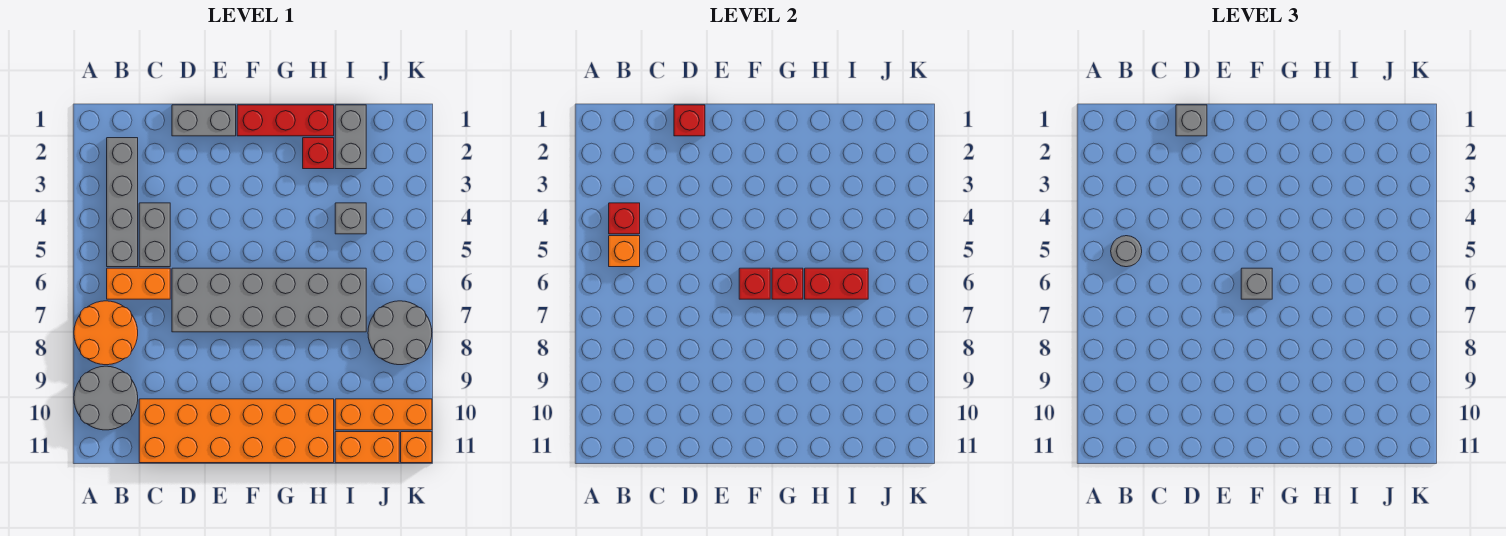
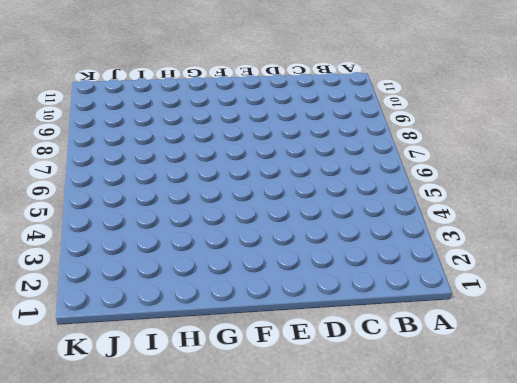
none -> orange 2x2 round brick [74,301,138,365]
none -> grey 2x2 round brick [74,366,138,430]
none -> grey 1x4 brick [107,138,138,267]

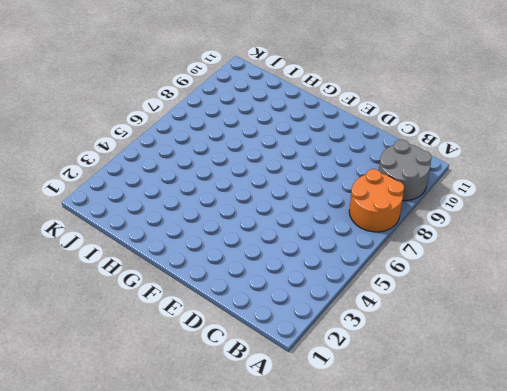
none -> grey 1x4 brick [107,138,138,267]
none -> orange 1x2 brick [107,268,170,299]
none -> grey 1x2 brick [139,203,170,267]

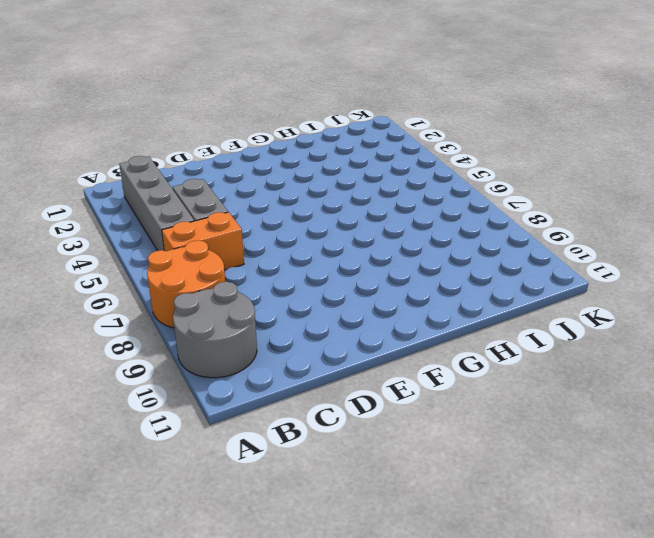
none -> orange 2x6 brick [139,399,334,463]
none -> grey 1x2 brick [172,105,236,136]
none -> grey 2x6 brick [172,268,366,332]

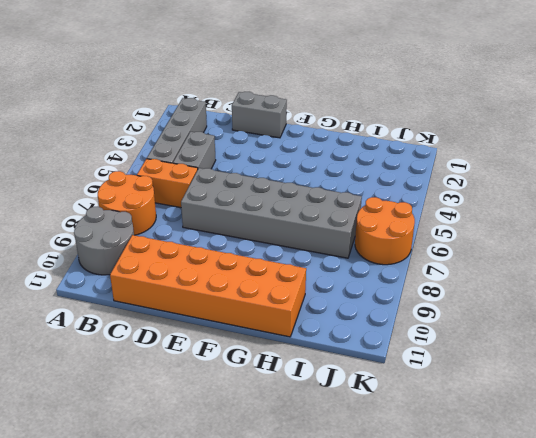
orange 2x2 round brick [355,197,415,265] -> grey 2x2 round brick [368,301,432,365]
none -> red 1x3 brick [237,105,334,136]
none -> red 1x1 brick [303,138,334,169]
none -> grey 1x2 brick [335,105,366,169]

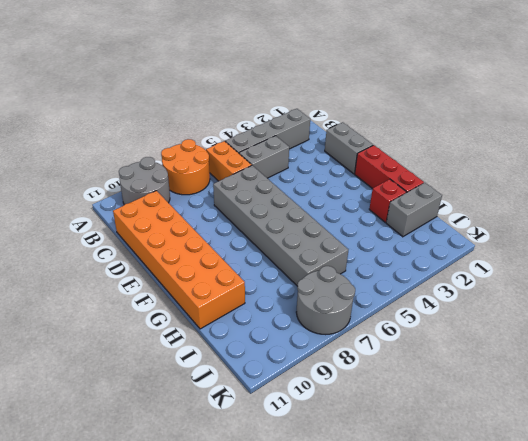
none -> grey 1x1 brick [335,203,366,234]
none -> orange 1x3 brick [335,399,432,430]
none -> orange 1x2 brick [335,432,399,463]

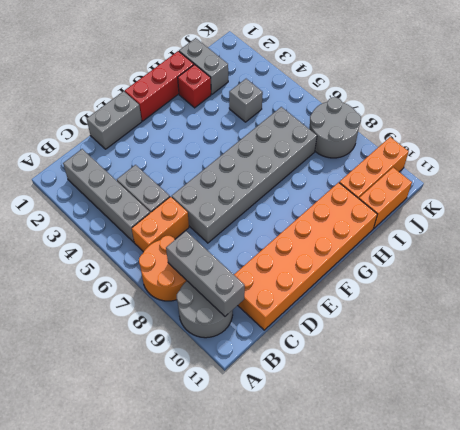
grey 1x3 brick [166,231,245,316] -> none
none -> orange 1x1 brick [401,432,432,463]
none -> red 1x1 brick [609,203,640,234]
none -> orange 1x1 brick [609,236,640,267]

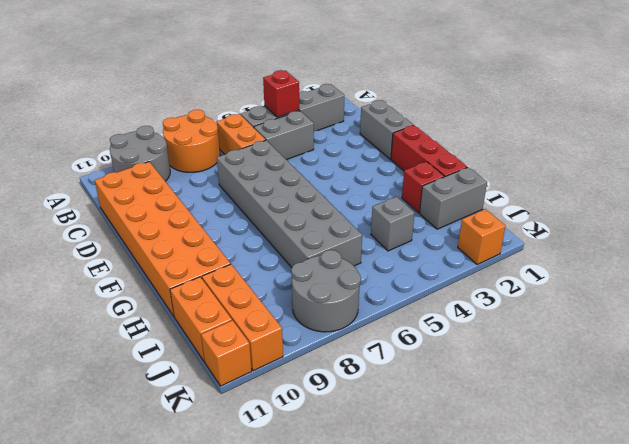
orange 1x1 brick [458,209,506,264] -> orange 1x1 brick moved to [609,236,640,267]
none -> red 1x1 brick [674,105,705,136]
none -> red 1x1 brick [739,268,770,299]
none -> red 1x1 brick [772,268,803,299]

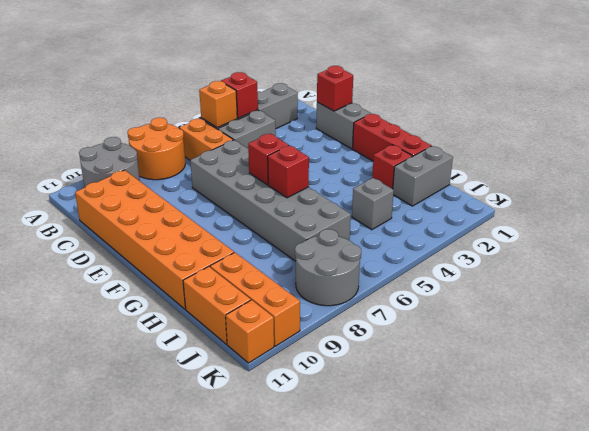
none -> red 1x2 brick [805,268,868,299]
none -> grey 1x1 round brick [1111,236,1142,267]
none -> grey 1x1 brick [1176,105,1207,136]

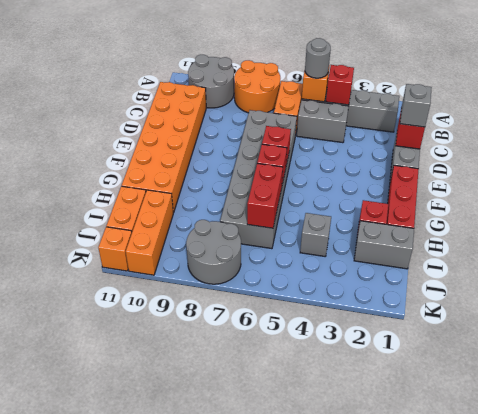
none -> grey 1x1 brick [1241,268,1272,299]

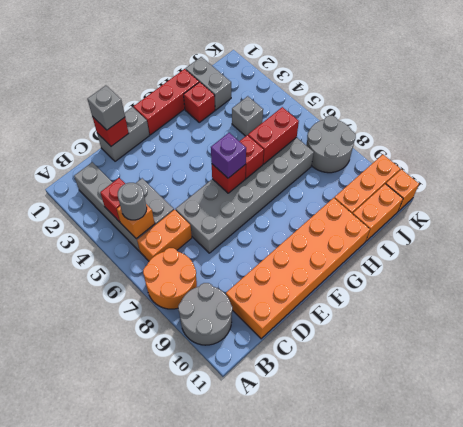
purple 1x1 brick [211,133,246,178] -> grey 1x1 brick [1241,268,1272,299]

